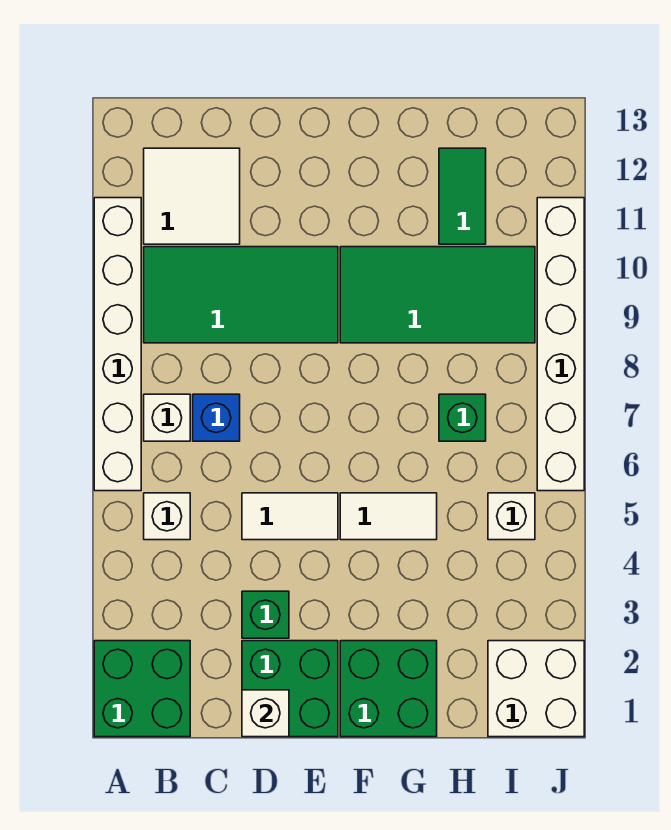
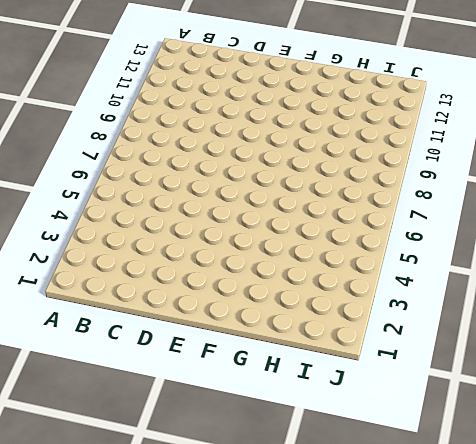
none -> green 2x2 brick [94,641,190,737]
none -> white 1x6 brick [94,198,141,491]
none -> white 1x1 brick [144,493,190,540]

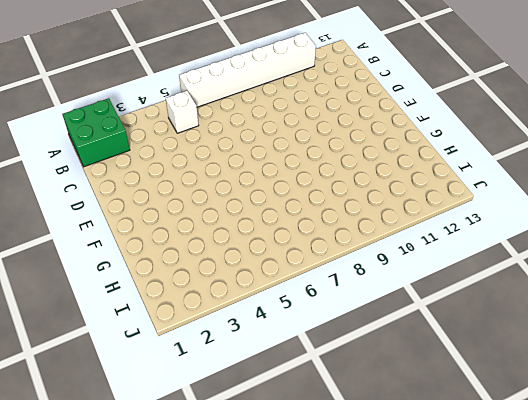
none -> white 1x1 brick [144,394,190,441]
none -> green 2x4 tile [144,247,338,343]
none -> white 2x2 tile [144,148,240,244]

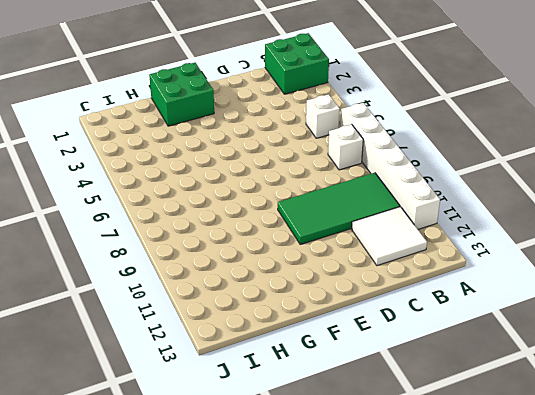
none -> blue 1x1 brick [193,394,240,441]
none -> green 2x2 brick [242,641,338,737]
none -> green 1x1 brick [242,591,289,638]

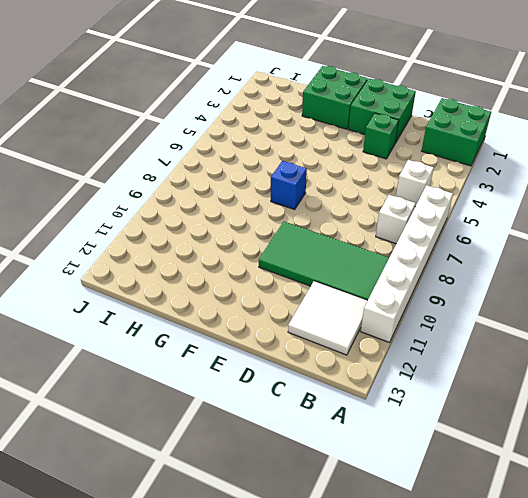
blue 1x1 brick [271,161,307,209] -> blue 1x1 brick moved to [193,394,240,441]
none -> white 1x2 tile [242,493,338,540]
none -> white 1x2 tile [340,493,437,540]
none -> green 2x4 tile [340,247,535,343]

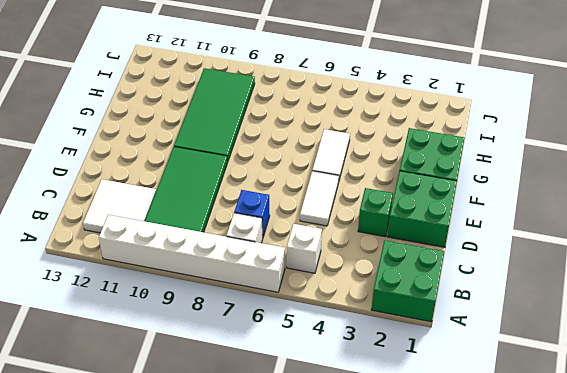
none -> green 1x1 brick [439,394,486,441]
none -> green 1x2 tile [439,148,486,244]
none -> white 2x2 brick [488,641,584,737]

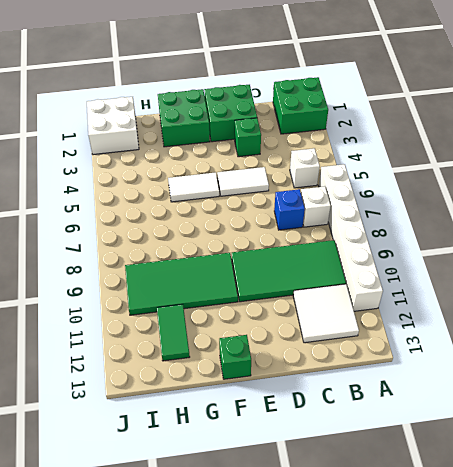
green 1x1 brick [219,335,251,379] -> green 1x1 brick moved to [439,394,486,441]
none -> white 1x1 brick [488,493,535,540]
none -> white 1x6 brick [537,198,584,491]
none -> white 1x1 brick [242,690,289,737]

